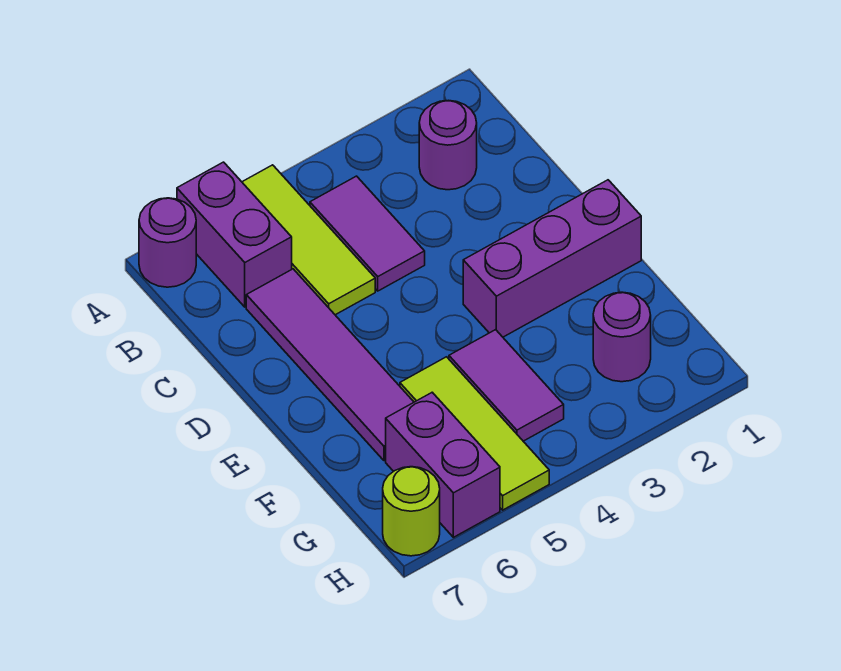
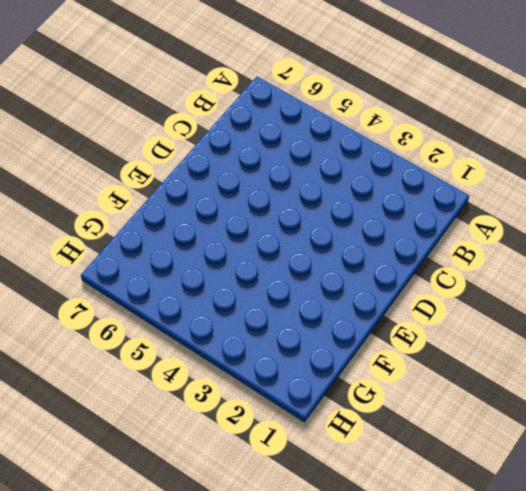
none -> lime 1x3 tile [242,165,375,315]
none -> purple 1x2 brick [177,162,292,307]
none -> purple 1x1 round brick [139,198,196,287]

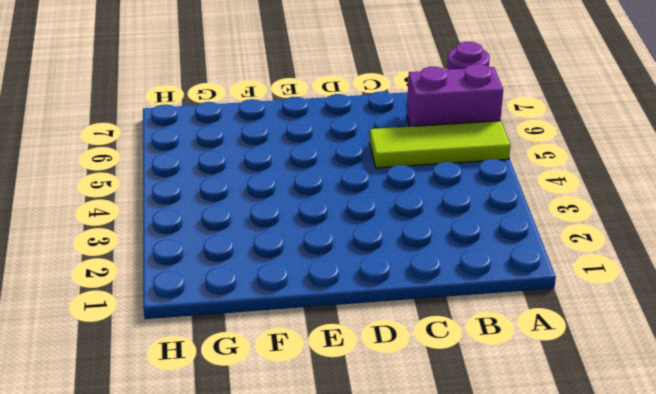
none -> purple 1x1 round brick [419,100,477,190]
none -> purple 1x2 tile [310,176,425,291]
none -> purple 1x4 tile [246,269,414,461]

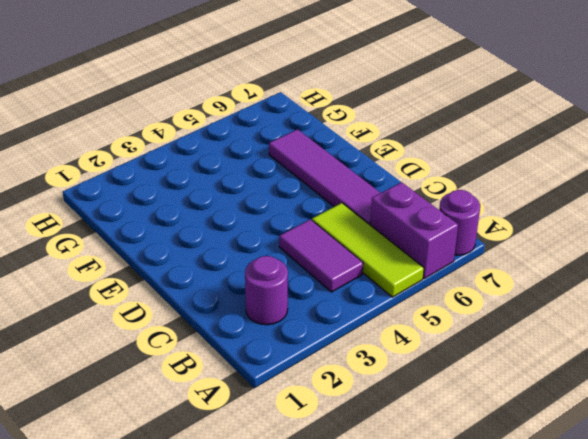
none -> purple 1x3 brick [463,180,641,337]
none -> purple 1x2 tile [449,330,564,441]
none -> lime 1x3 tile [400,357,549,510]

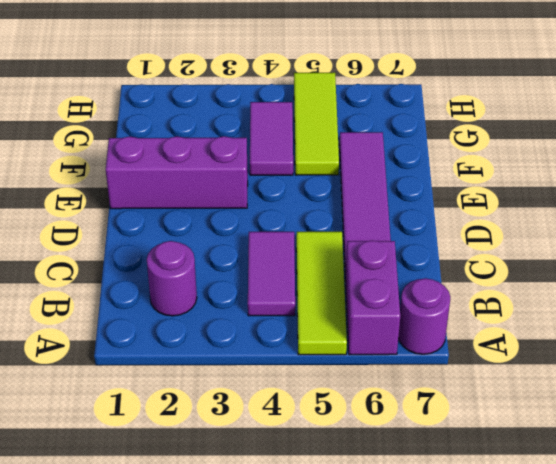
none -> purple 1x1 round brick [593,292,651,382]
none -> purple 1x2 brick [386,392,500,537]
none -> lime 1x1 round brick [383,467,440,556]

